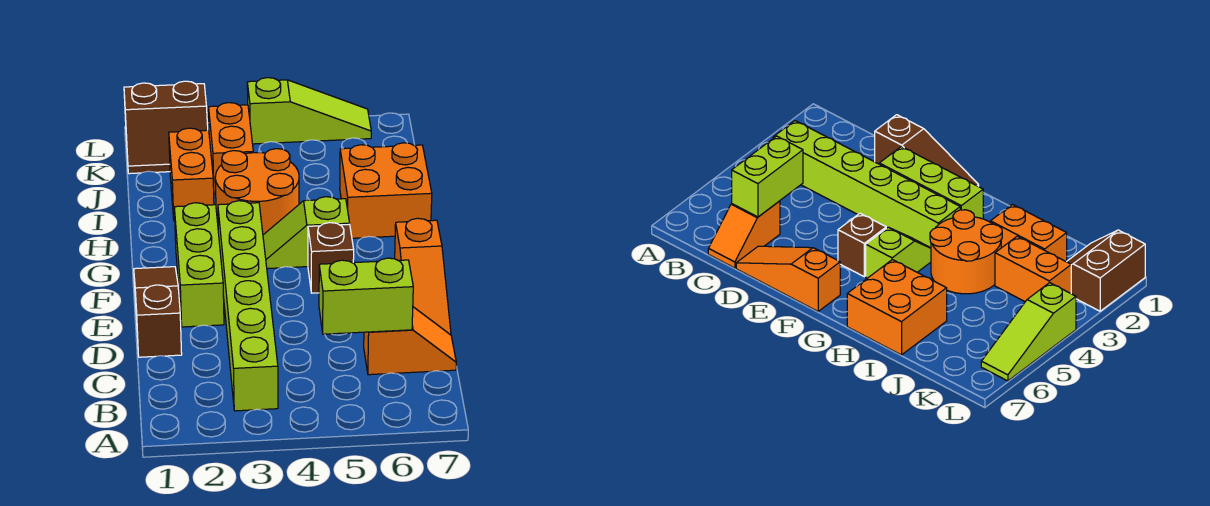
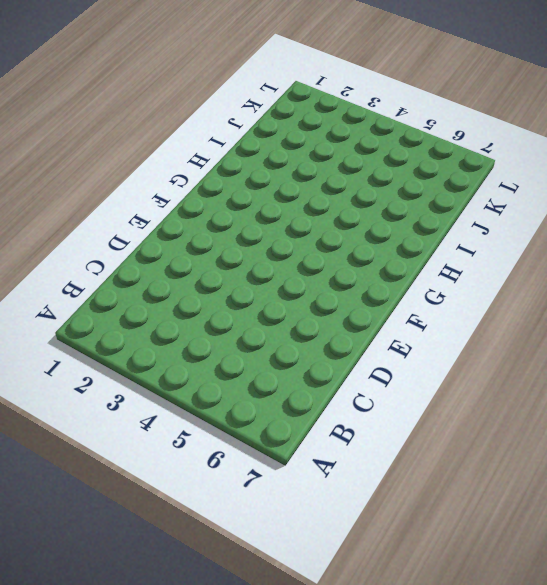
none -> lime 1x6 brick [218,201,278,411]
none -> orange 1x2 slope [364,307,456,375]
none -> brown 1x3 slope [134,267,182,357]

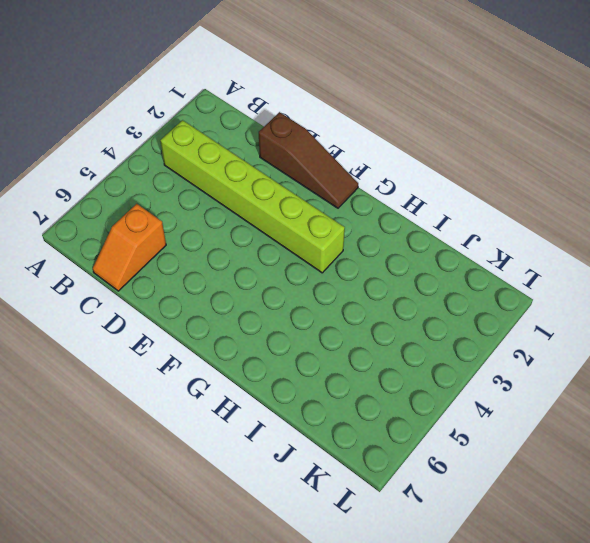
none -> orange 1x3 slope [395,218,451,335]
none -> lime 1x3 brick [174,203,224,327]
none -> brown 1x1 brick [308,223,354,293]

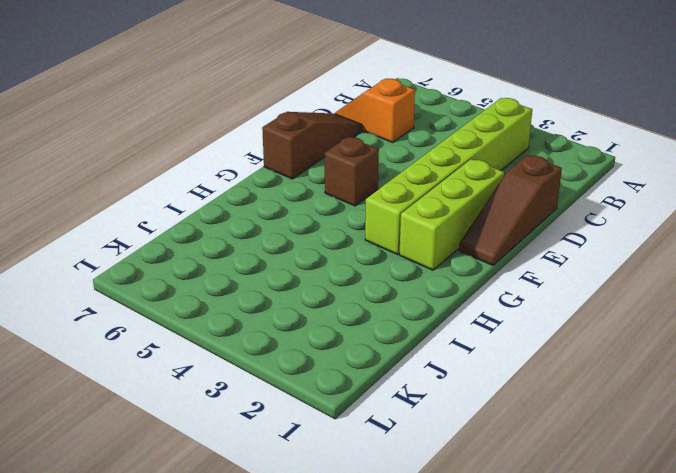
brown 1x3 slope [262,112,362,179] -> orange 1x3 slope [395,218,451,335]
none -> lime 1x2 slope [263,197,350,269]
none -> orange 2x2 round brick [215,149,299,235]
none -> orange 2x2 brick [340,143,432,238]

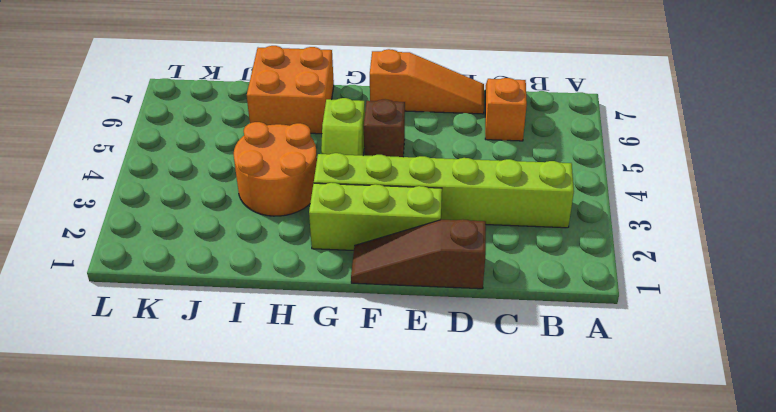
none -> orange 1x2 brick [169,128,214,221]
none -> orange 1x2 brick [209,103,253,194]
none -> brown 2x2 slope [124,81,208,174]

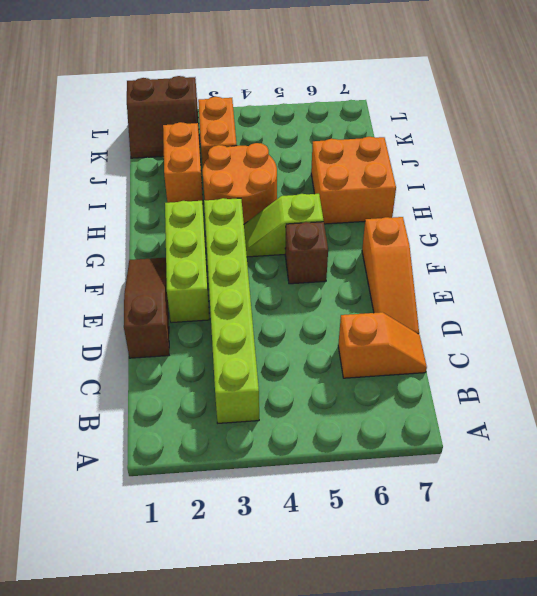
none -> lime 1x3 slope [247,78,371,144]
none -> lime 1x2 brick [319,258,413,334]

